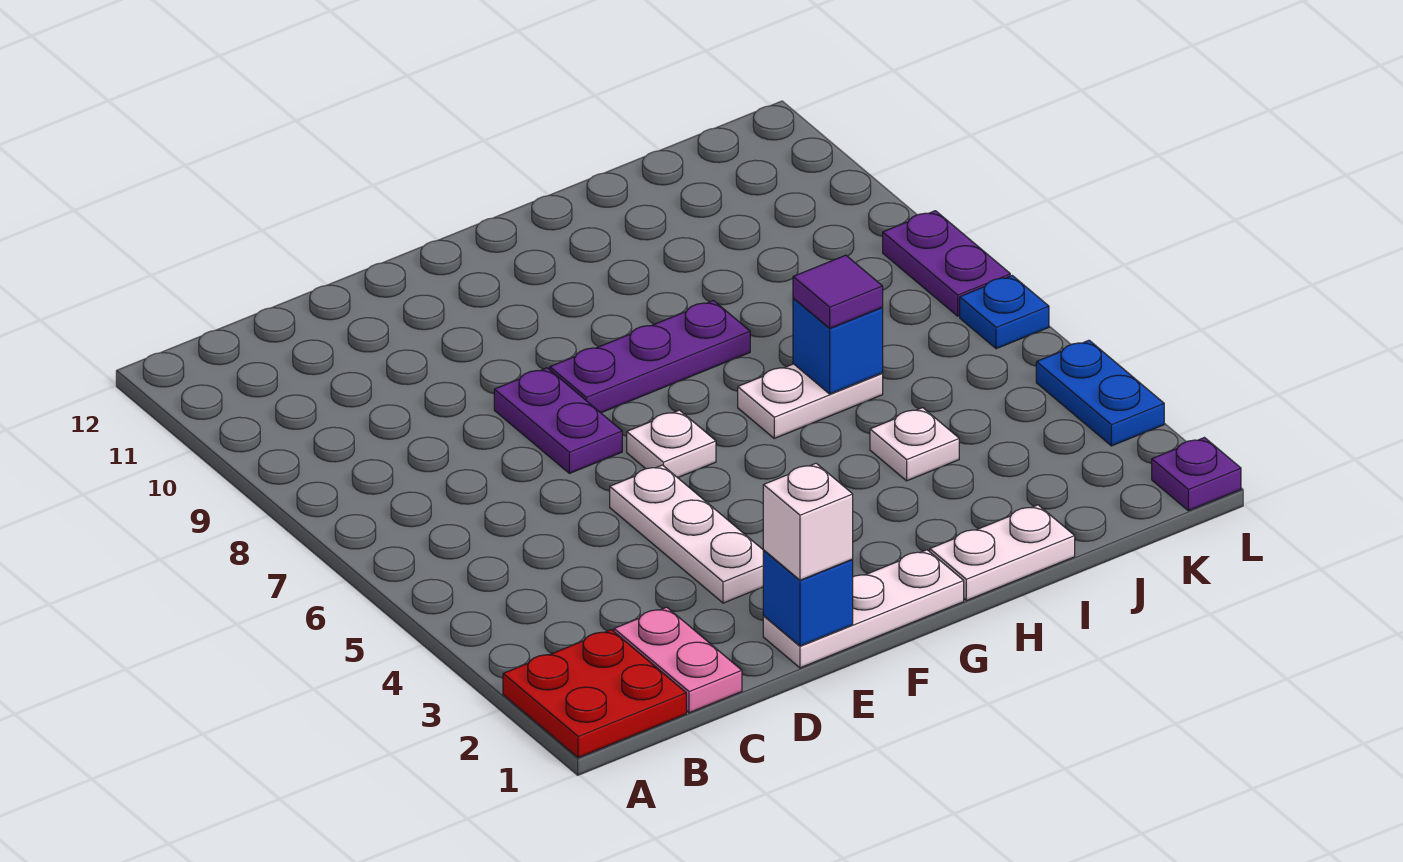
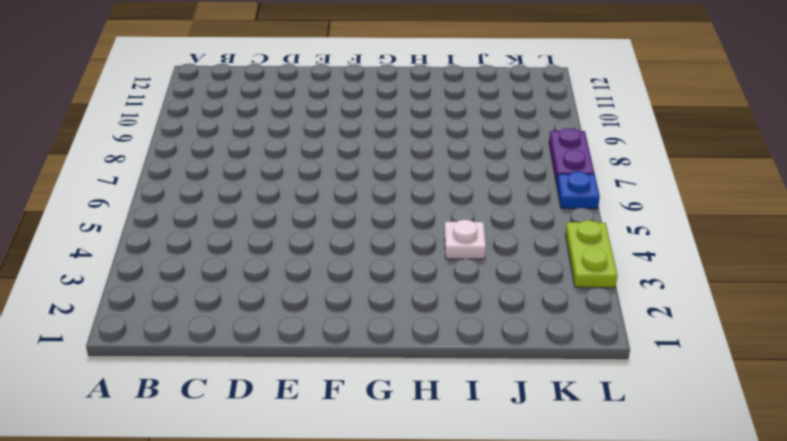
lime 1x2 plate [565,220,618,288] -> blue 1x2 plate [1036,340,1164,446]
none -> red 2x2 plate [503,630,686,758]
none -> pink 1x2 plate [614,607,742,713]
none -> white 1x3 plate [763,550,964,668]

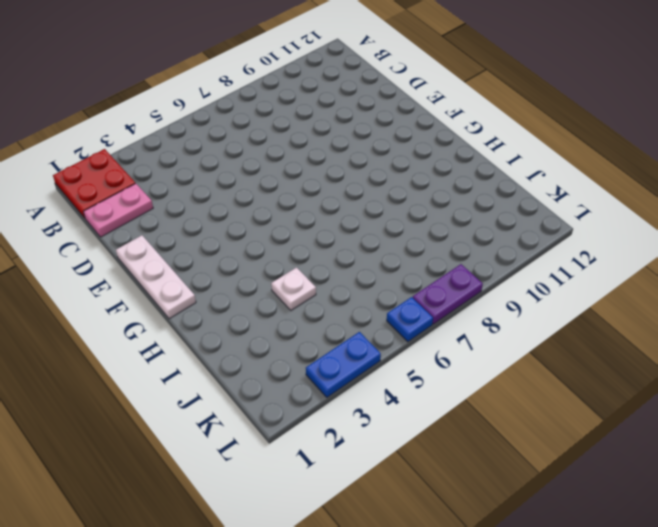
none -> white 1x3 plate [610,465,764,603]
none -> purple 1x2 plate [494,368,622,473]
none -> white 1x1 plate [627,410,716,478]

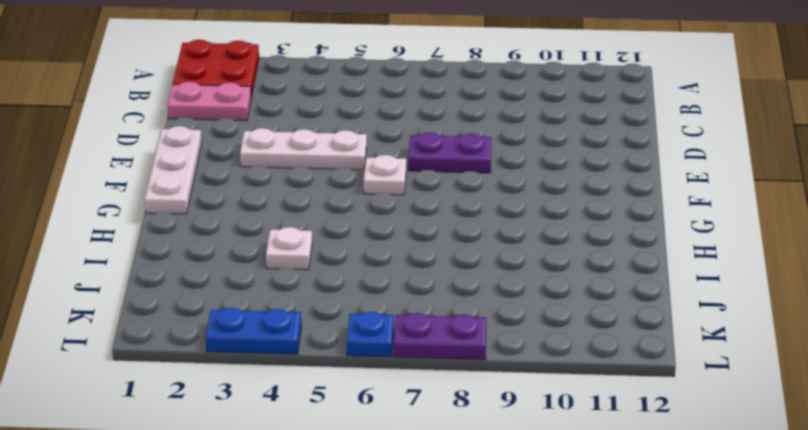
none -> purple 1x3 plate [550,301,750,413]
none -> white 1x2 plate [930,505,1075,601]
none -> white 1x2 plate [738,364,883,438]

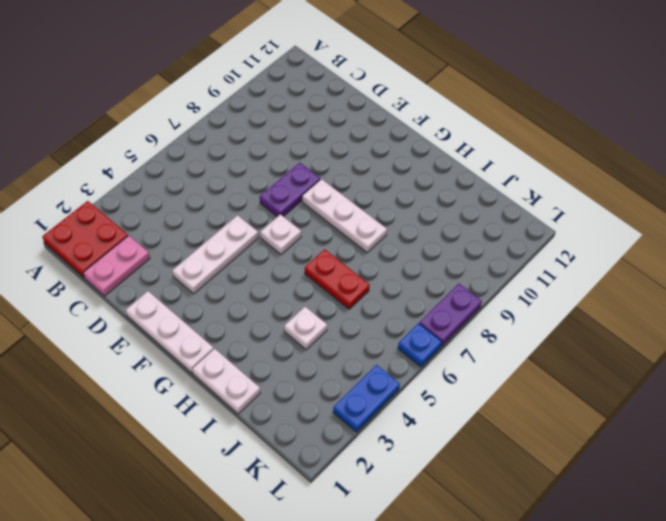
white 1x3 plate [302,179,387,253] -> purple 1x3 plate [550,301,750,413]
red 1x2 plate [305,249,370,309] -> white 1x2 plate [738,364,883,438]
none -> purple 1x1 plate [1152,438,1241,511]
none -> blue 1x1 brick [763,551,853,646]
none -> blue 1x1 brick [793,298,883,394]

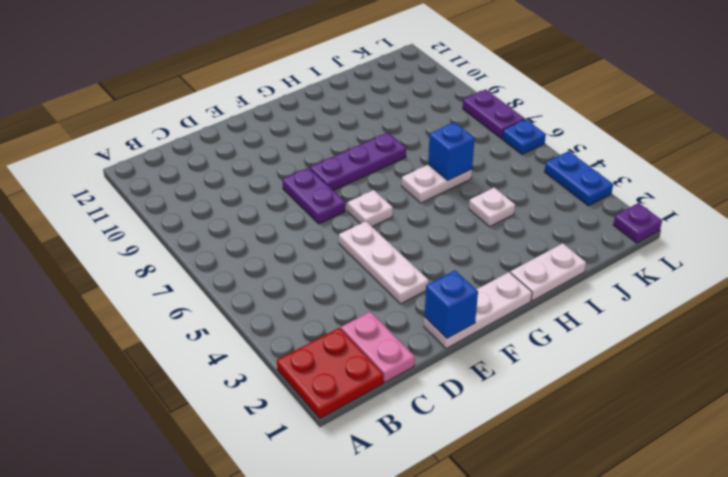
none -> white 1x1 brick [763,463,853,580]
none -> purple 1x1 tile [793,255,883,328]

